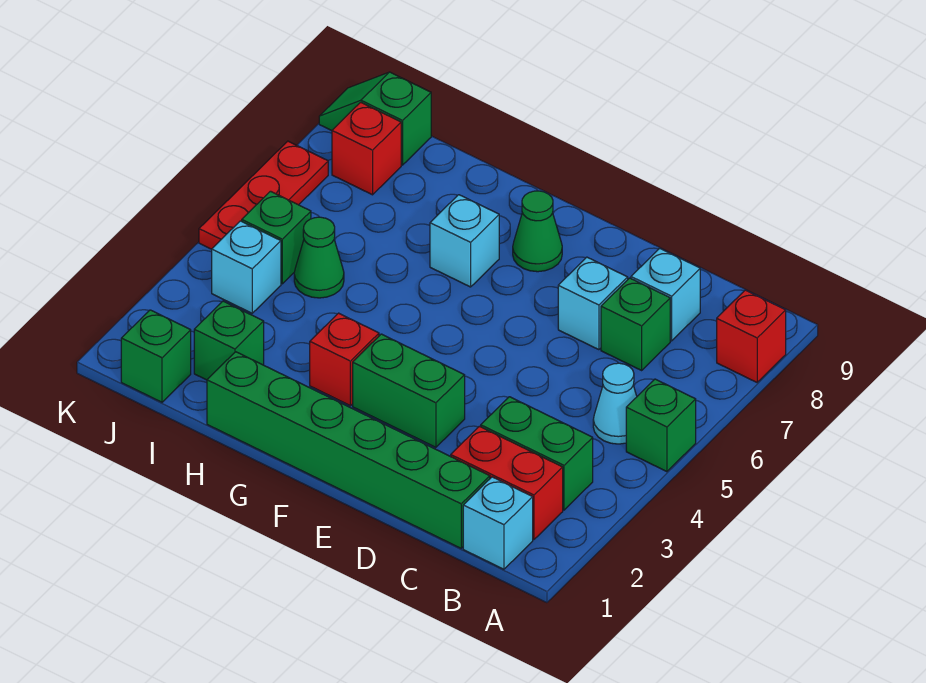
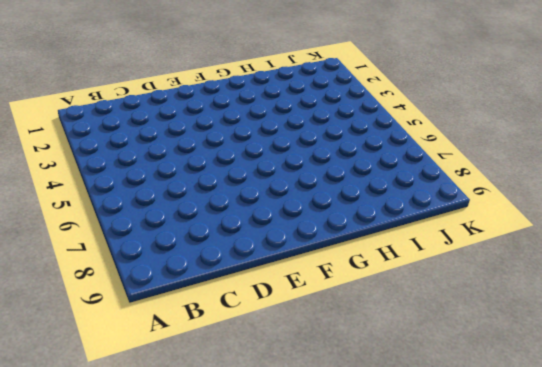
none -> green 1x1 brick [626,379,696,472]
none -> red 1x1 brick [717,290,786,382]
none -> cyan 1x1 brick [463,477,533,569]

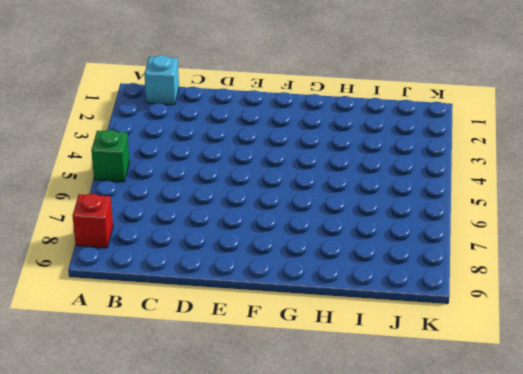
none -> red 1x2 brick [451,426,563,540]
none -> green 1x2 brick [481,397,593,510]
none -> cyan 1x1 cone [593,363,637,444]

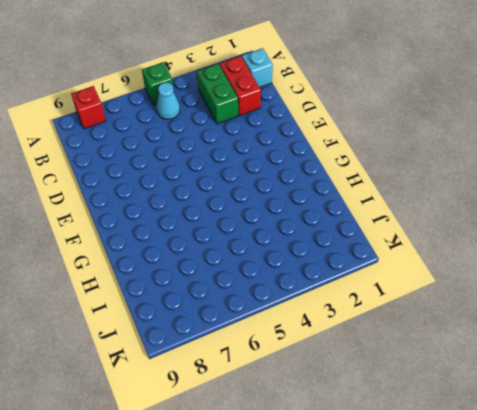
none -> green 1x6 brick [207,352,490,548]
none -> green 1x1 brick [601,278,670,370]
none -> cyan 1x1 brick [631,248,700,341]

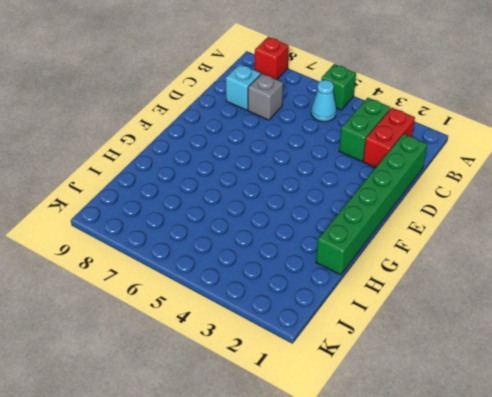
grey 1x1 brick [248,74,283,120] -> green 1x1 brick [601,278,670,370]
none -> cyan 1x1 brick [463,477,533,569]
none -> cyan 1x1 brick [558,257,628,350]
none -> green 1x2 brick [353,334,465,447]

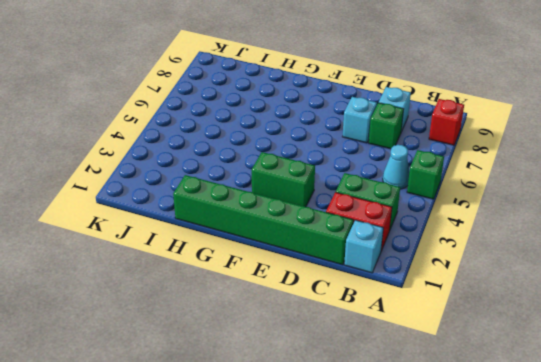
none -> green 1x1 cone [513,191,562,272]
none -> red 1x1 brick [310,313,379,406]
none -> cyan 1x1 brick [430,195,499,287]

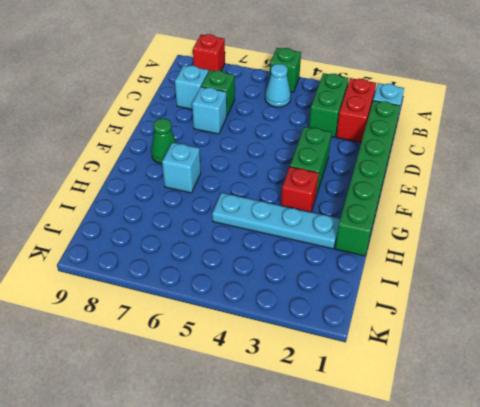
cyan 1x4 plate [212,193,340,249] -> none
none -> green 1x1 brick [194,301,264,380]
none -> green 1x1 cone [294,217,344,298]
none -> green 1x1 brick [121,310,191,402]

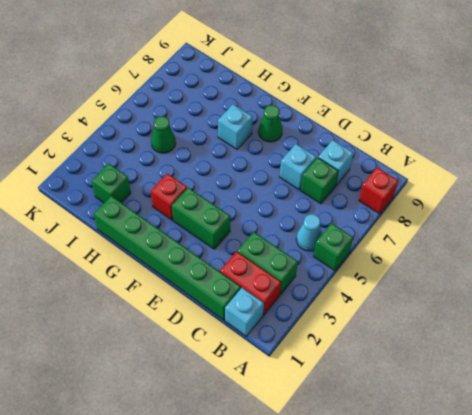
none -> green 1x1 brick [121,310,191,402]
none -> cyan 1x1 brick [212,221,281,313]
none -> green 1x1 brick [242,191,311,284]

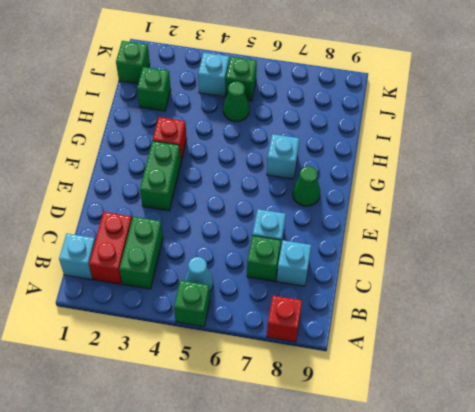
none -> green 1x6 brick [207,352,490,548]
none -> red 1x1 brick [332,102,401,195]
none -> green 1x2 slope [319,72,431,165]

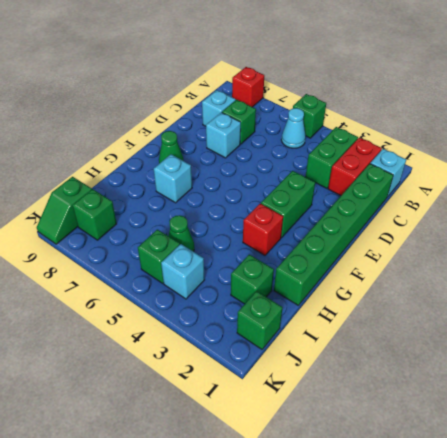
green 1x1 brick [73,189,117,240] -> red 1x1 brick [332,102,401,195]
none -> red 1x3 plate [199,141,328,249]

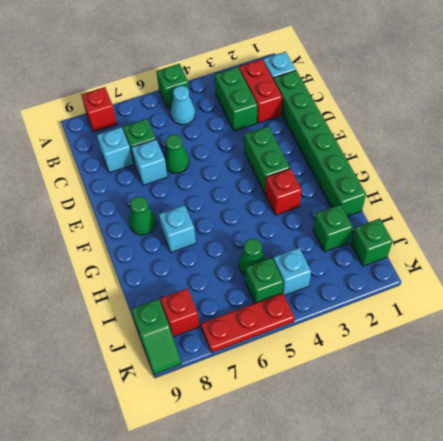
green 1x1 cone [164,135,189,173] -> none

